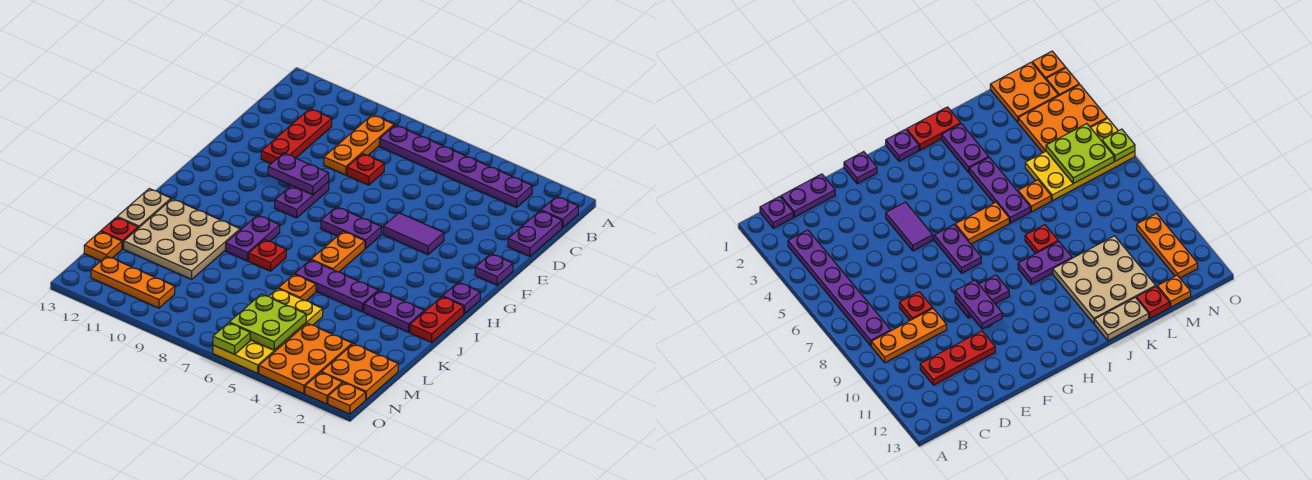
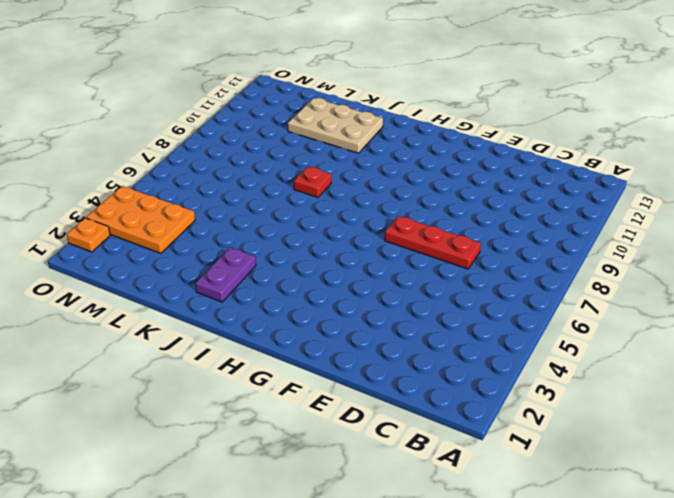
red 1x3 plate [385,216,481,269] -> red 1x3 plate moved to [261,109,332,164]
tan 2x3 plate [288,98,383,153] -> tan 3x3 plate [124,199,240,279]
none -> purple 1x1 plate [541,196,578,228]
none -> purple 1x6 plate [380,125,532,207]
none -> orange 1x3 plate [324,115,394,175]
none -> purple 1x2 plate [508,211,562,256]

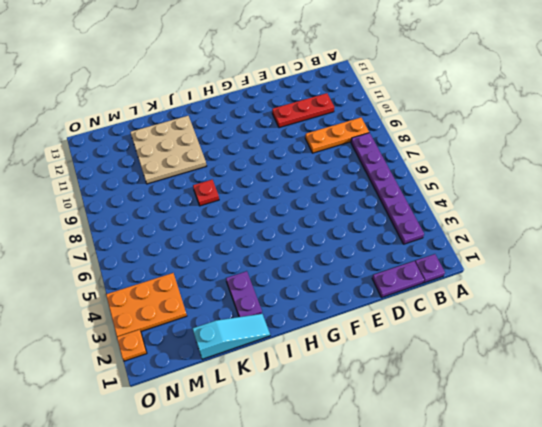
cyan 1x3 slope [192,314,270,359] -> red 1x2 plate [410,297,464,342]
none -> red 1x1 plate [347,154,384,185]
none -> purple 1x1 plate [475,254,513,285]
none -> purple 1x2 tile [383,213,444,254]
none -> purple 1x2 plate [275,182,329,218]

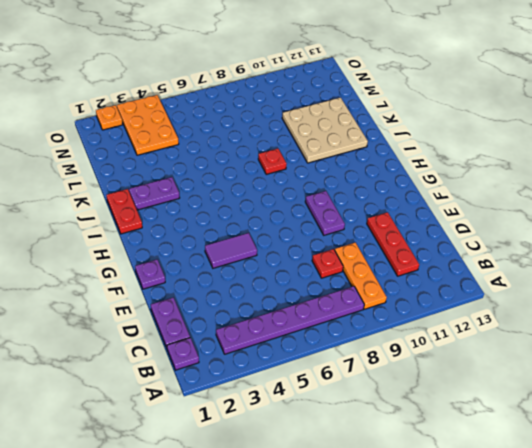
none -> purple 1x2 plate [321,207,381,248]
none -> purple 1x1 plate [443,282,480,314]
none -> orange 1x2 plate [311,231,365,272]
none -> purple 1x2 plate [226,215,280,261]

